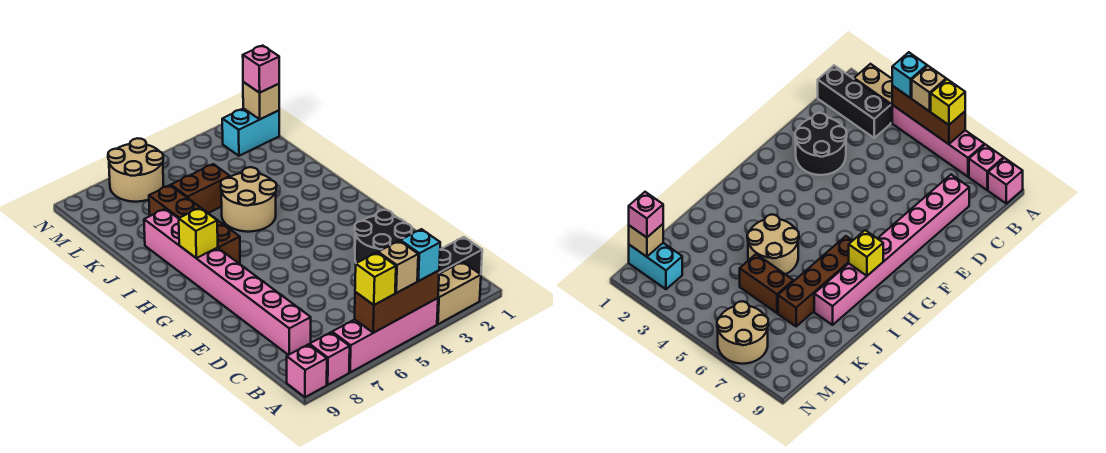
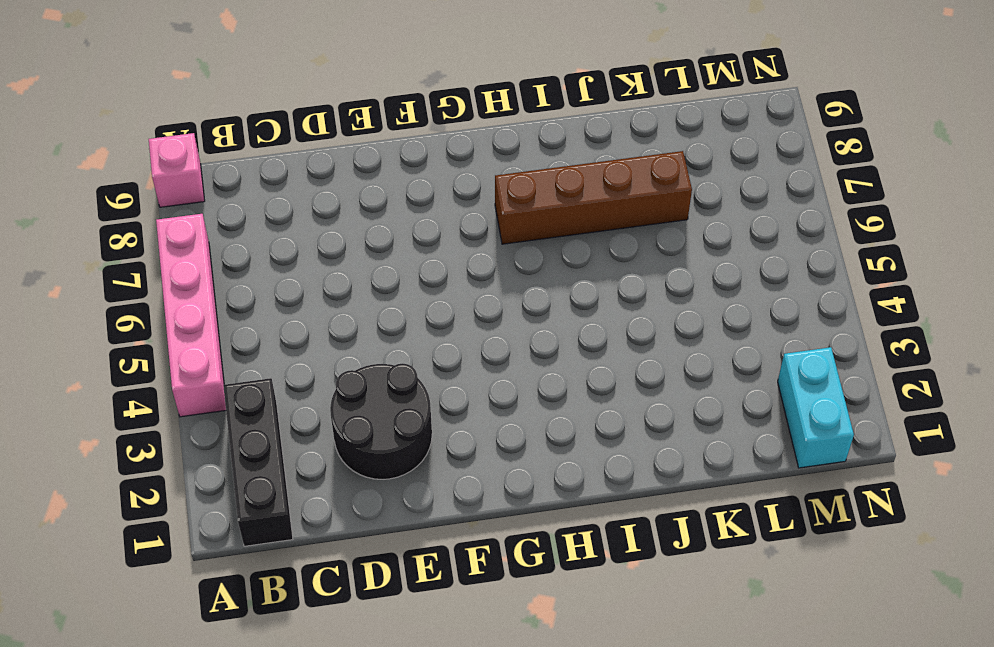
none -> tan 1x2 brick [437,262,481,324]
none -> pink 1x1 brick [310,332,350,385]
none -> pink 1x8 brick [144,209,311,355]

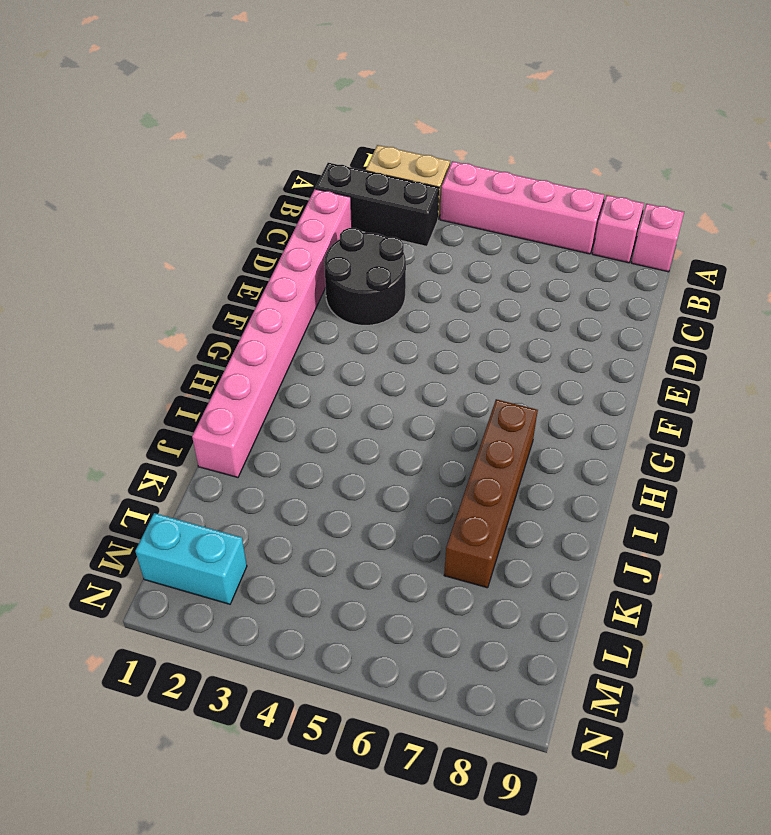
pink 1x8 brick [192,189,352,477] -> pink 1x8 brick moved to [144,209,311,355]
none -> tan 2x2 round brick [221,167,277,232]
none -> brown 1x2 brick [171,164,230,213]
none -> tan 2x2 round brick [108,138,163,202]

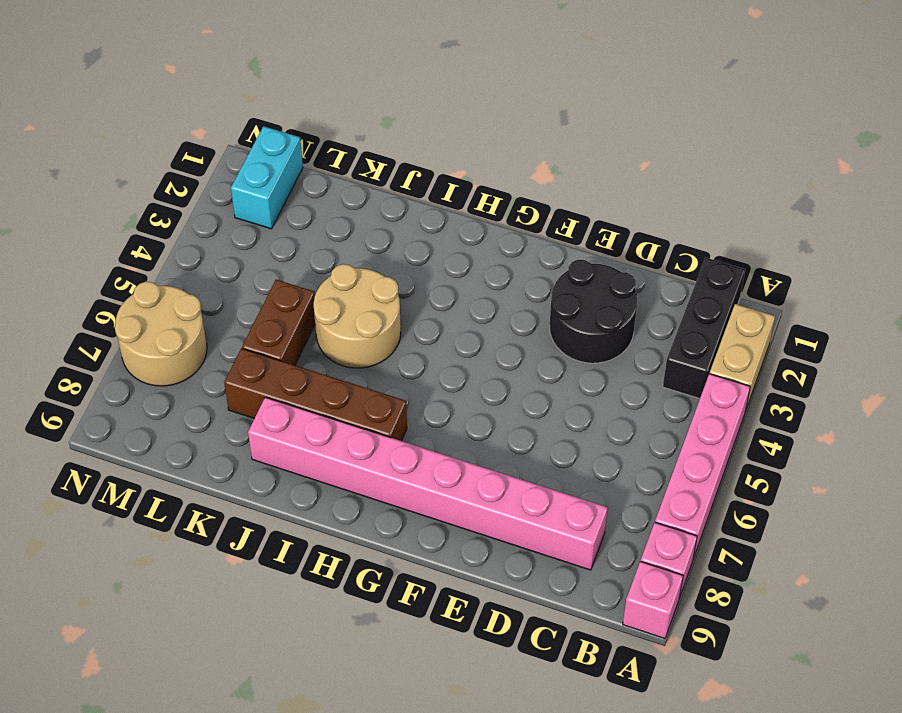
none -> brown 1x3 brick [355,271,439,333]
none -> yellow 1x1 brick [179,208,218,258]
none -> tan 1x1 brick [243,82,279,119]

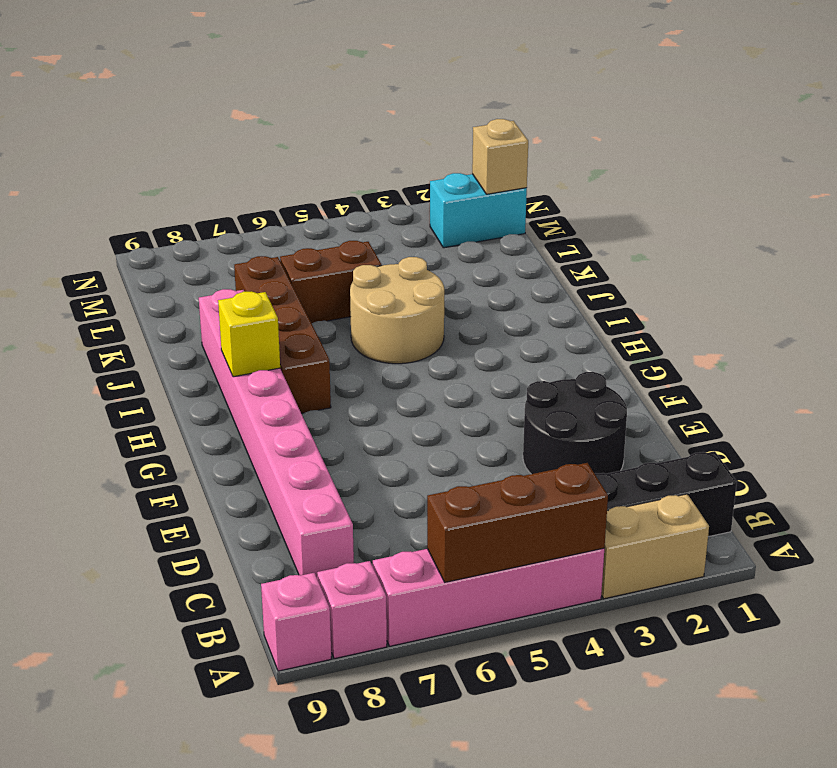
none -> tan 2x2 round brick [108,138,163,202]
none -> cyan 1x1 brick [400,229,440,281]
none -> tan 1x1 brick [378,241,418,293]

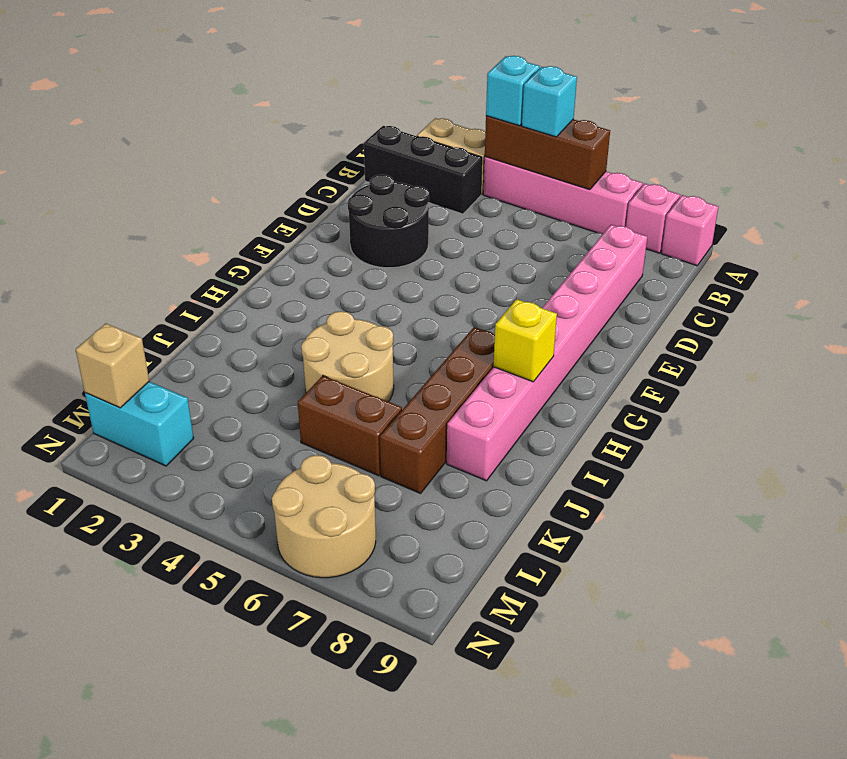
cyan 1x1 brick [522,66,577,137] -> tan 1x1 brick [378,241,418,293]
none -> yellow 1x1 brick [355,253,396,305]
none -> pink 1x1 brick [243,46,279,93]

